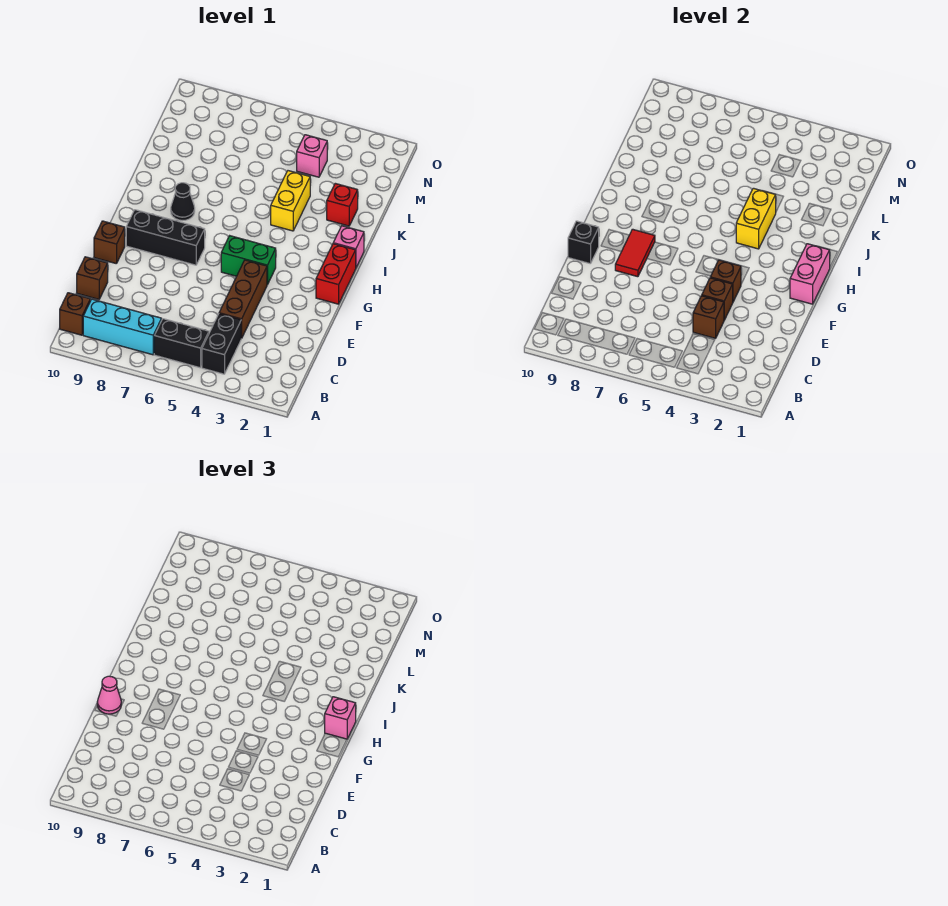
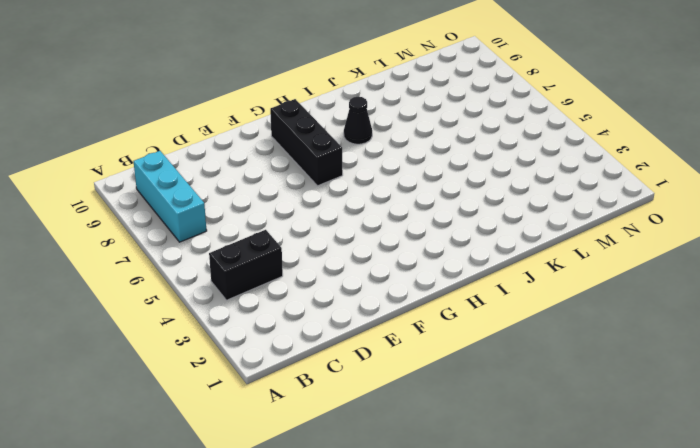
none -> black 1x2 brick [154,319,209,368]
none -> brown 1x1 brick [60,293,90,335]
none -> brown 1x3 brick [219,260,267,338]

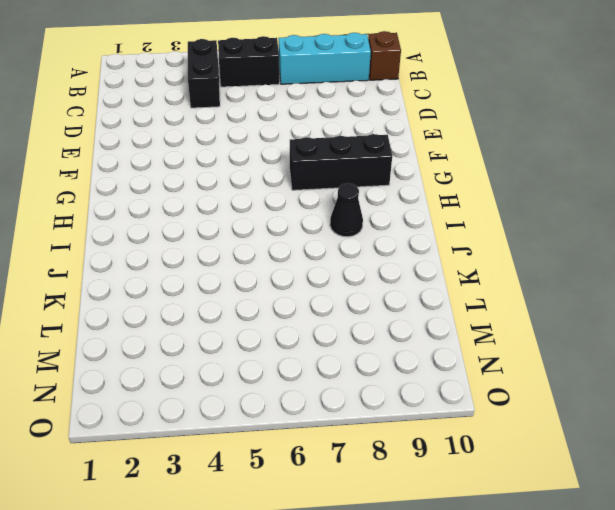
none -> brown 1x3 brick [219,260,267,338]
none -> brown 1x1 brick [77,257,108,299]
none -> brown 1x1 brick [94,221,125,264]

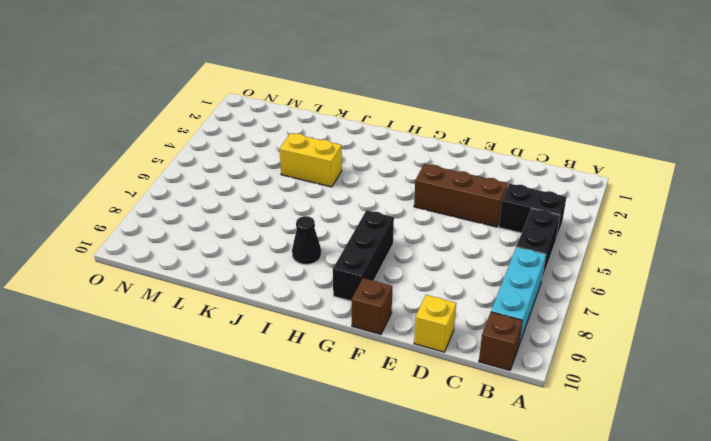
yellow 1x1 brick [414,295,456,352] -> brown 1x1 brick [77,257,108,299]
none -> red 1x2 brick [316,244,356,304]
none -> green 1x2 brick [221,236,276,285]
none -> pink 1x1 brick [333,226,364,267]

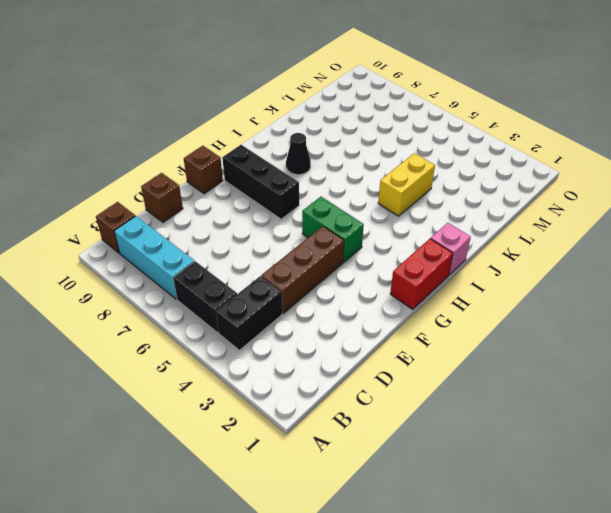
none -> red 1x1 brick [327,183,358,226]
none -> pink 1x1 brick [297,135,327,177]
none -> brown 1x1 brick [693,296,724,338]

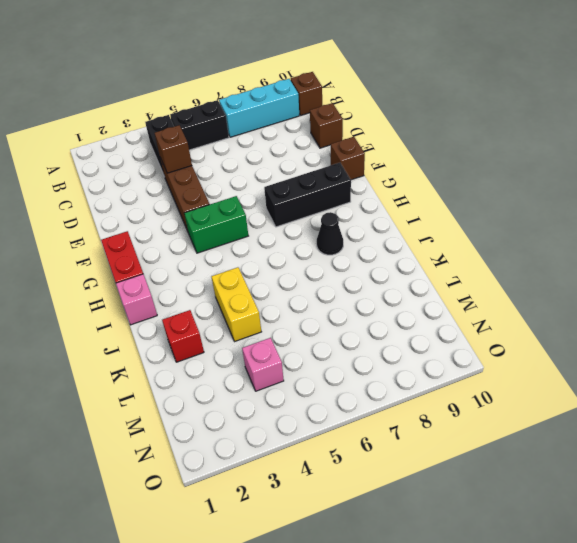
none -> brown 1x1 brick [702,278,733,320]
none -> brown 1x1 brick [710,260,741,302]
none -> red 1x2 tile [615,229,655,277]

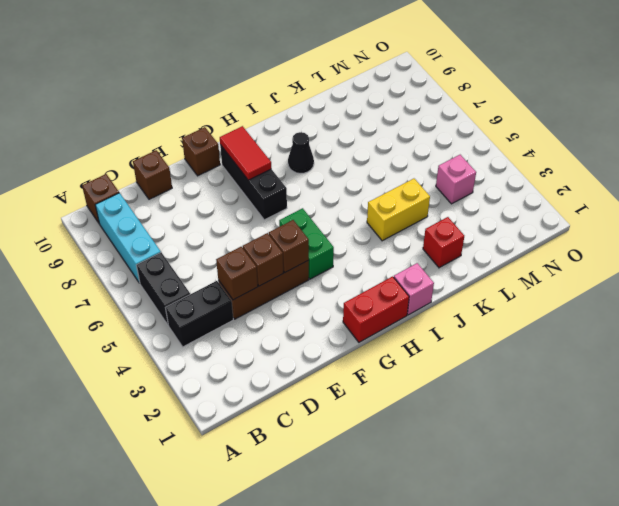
red 1x2 tile [220,126,271,180] -> red 1x2 tile turned to [615,229,655,277]
none -> black 1x1 brick [568,221,599,264]
none -> pink 1x2 brick [790,244,830,304]
none -> yellow 1x2 brick [736,188,776,249]

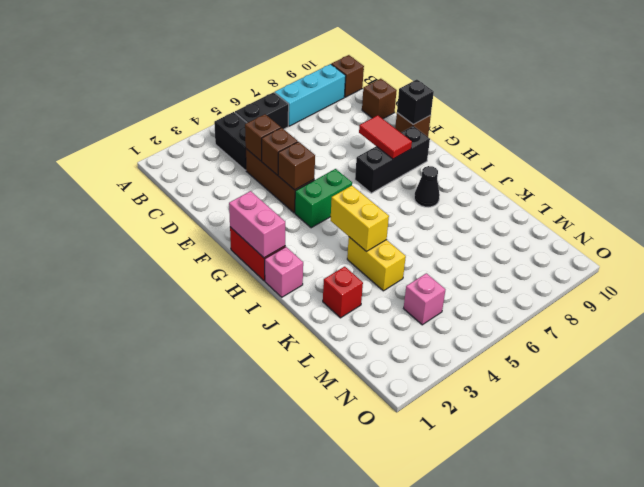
none -> pink 1x1 cone [97,676,121,714]
none -> pink 1x1 brick [325,697,356,739]

